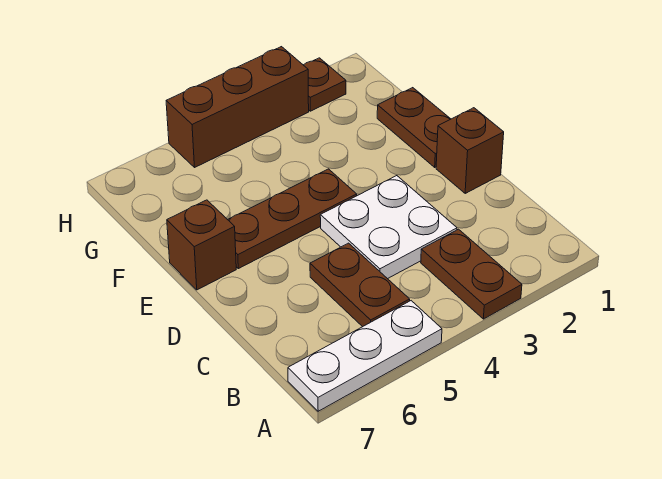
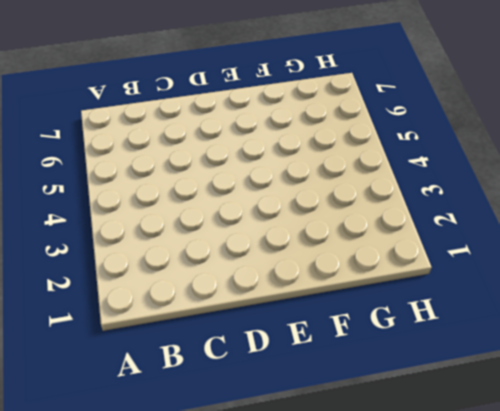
none -> brown 1x2 plate [421,229,522,319]
none -> white 1x3 plate [288,301,442,411]

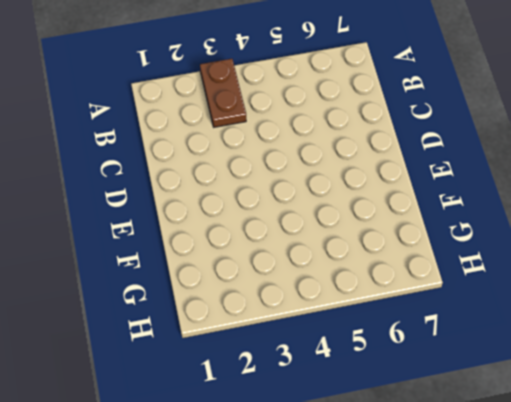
none -> white 1x3 plate [288,301,442,411]
none -> brown 1x2 plate [310,243,410,327]

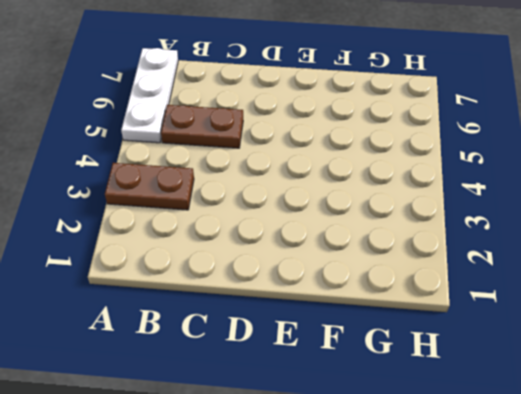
none -> white 2x2 plate [320,176,457,279]
none -> brown 1x1 brick [436,108,504,193]

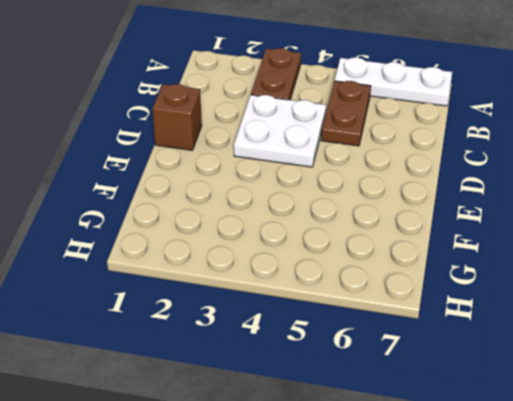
none -> brown 1x2 plate [377,88,450,167]
none -> brown 1x3 plate [228,169,357,269]

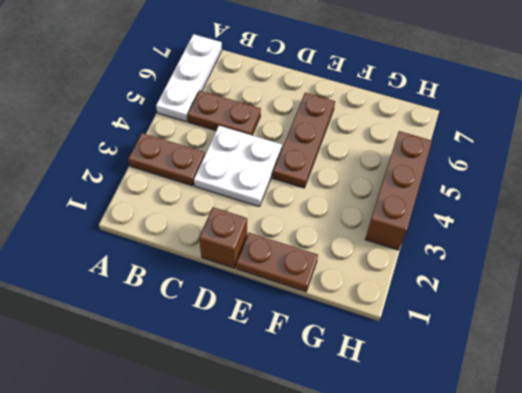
none -> brown 1x1 brick [167,200,236,290]
none -> brown 1x1 plate [304,58,346,111]

